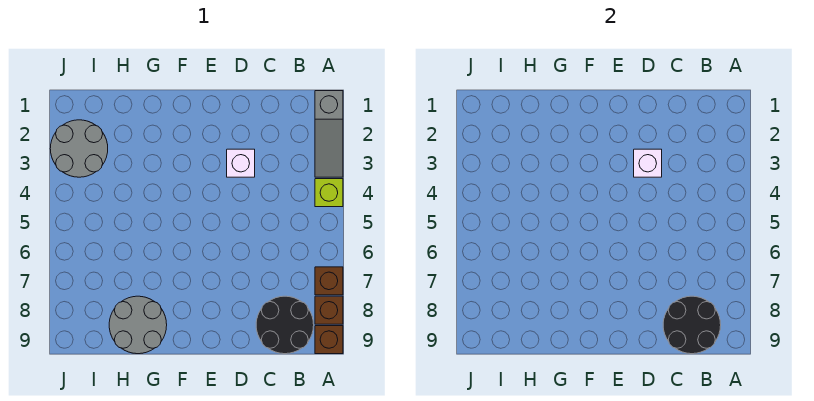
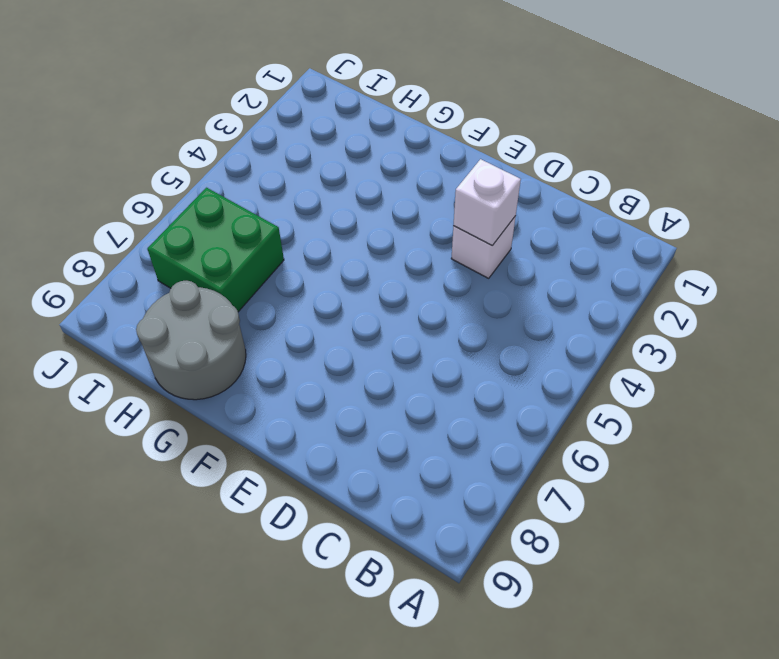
green 2x2 brick [147,188,284,312] -> none
none -> grey 1x3 slope [315,91,343,177]
none -> lime 1x1 brick [315,179,343,207]

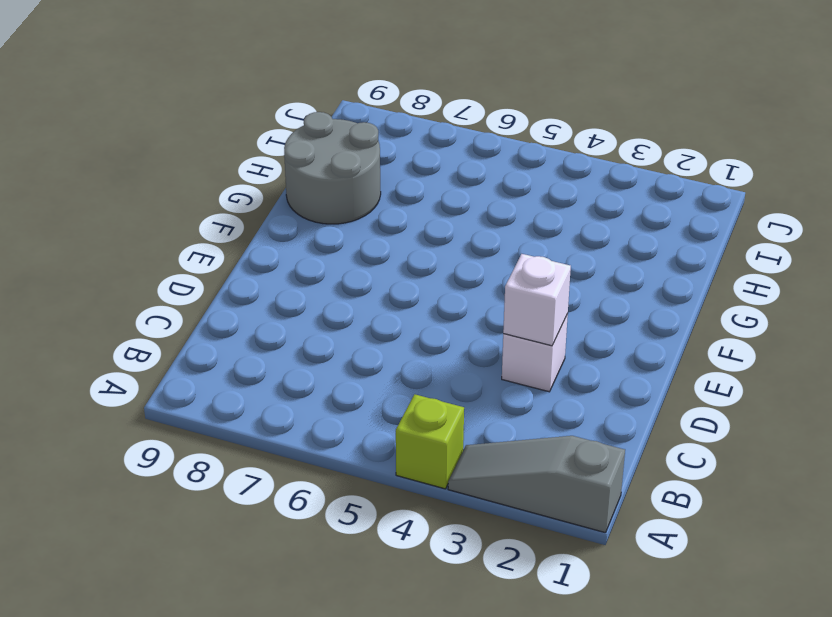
none -> brown 1x1 brick [315,267,343,295]
none -> brown 1x1 brick [315,296,343,324]

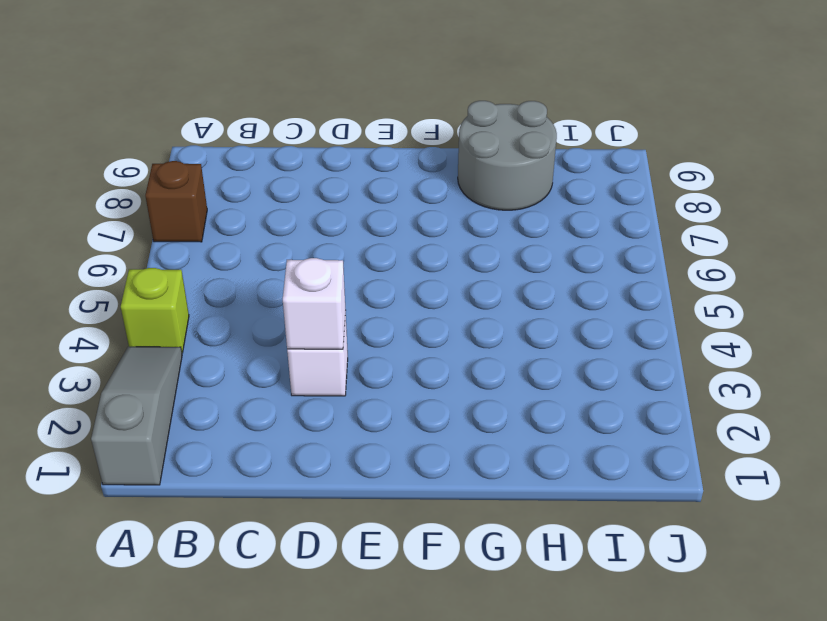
none -> brown 1x1 brick [315,296,343,324]
none -> brown 1x1 brick [315,326,343,354]

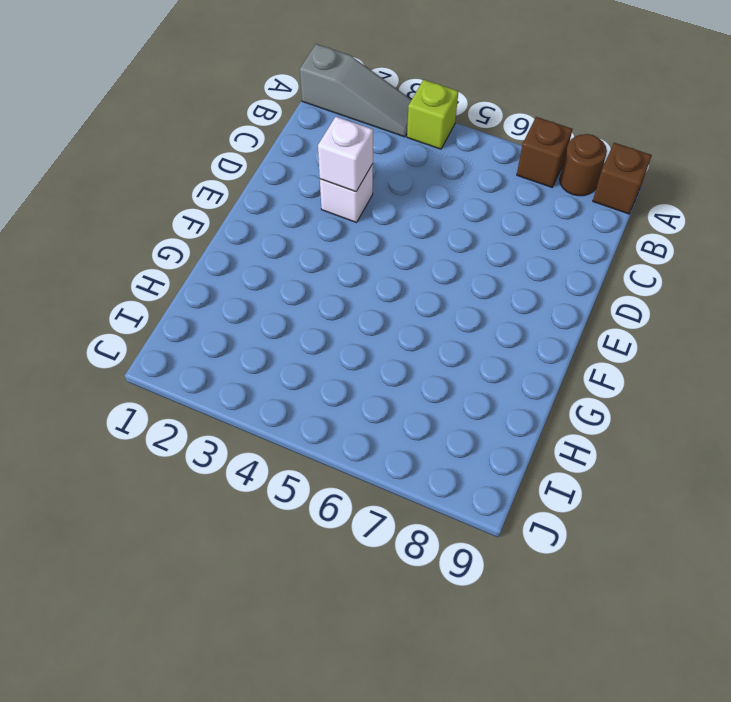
brown 1x1 round brick [560,134,607,196] -> brown 1x1 brick [315,296,343,324]
none -> black 2x2 round brick [256,296,314,354]
none -> grey 2x2 round brick [109,296,167,354]

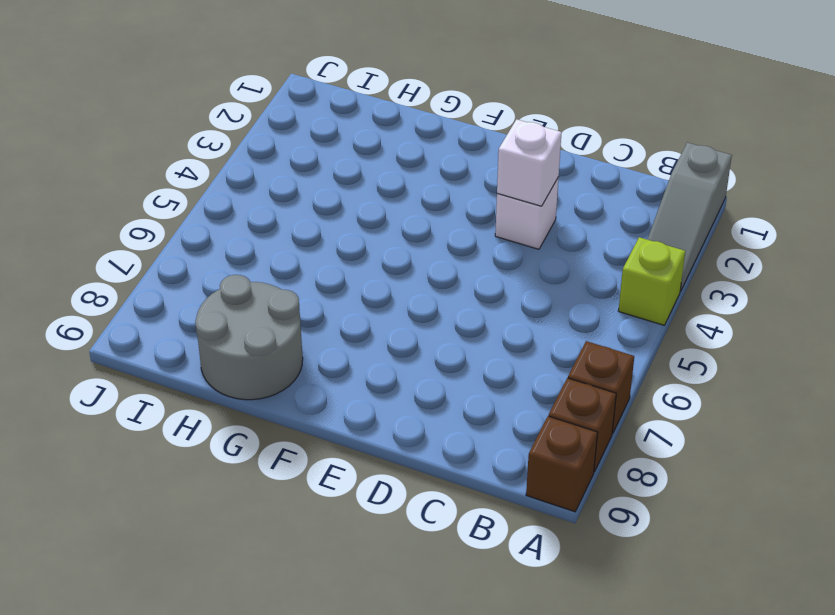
none -> black 2x2 round brick [256,296,314,354]
none -> grey 2x2 round brick [50,120,108,177]

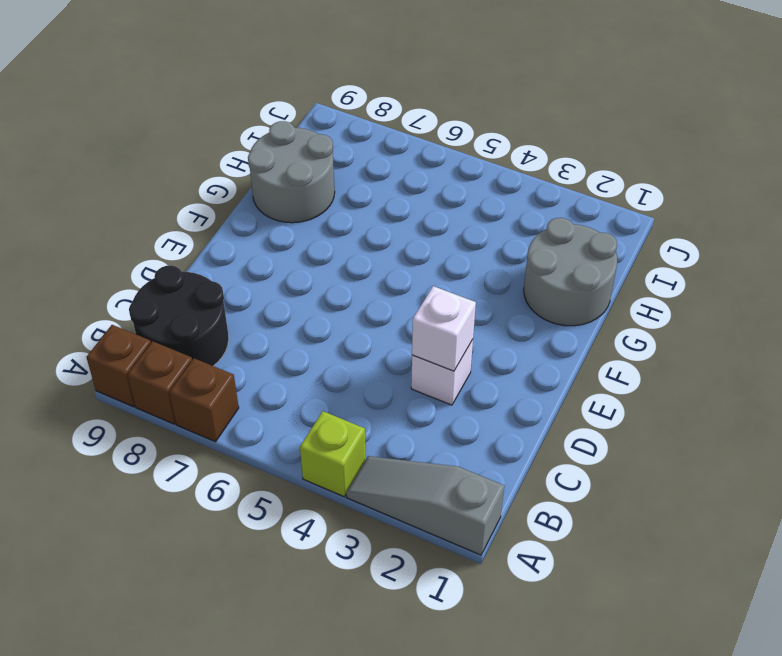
grey 2x2 round brick [524,218,617,326] -> grey 2x2 round brick moved to [50,120,108,177]
none -> black 2x2 round brick [663,296,721,354]

